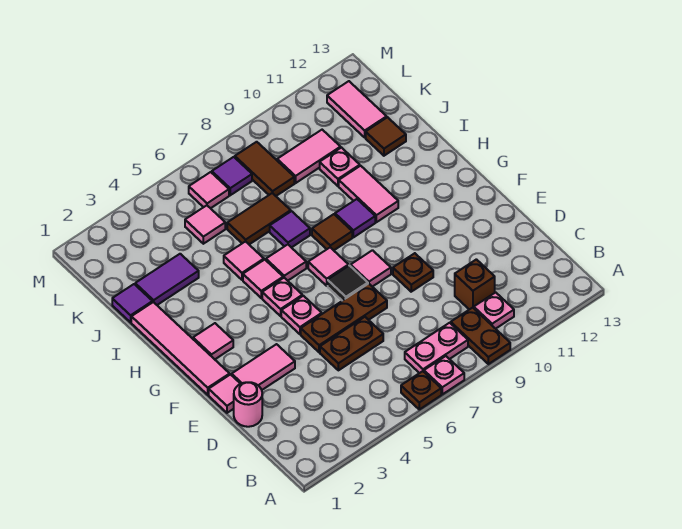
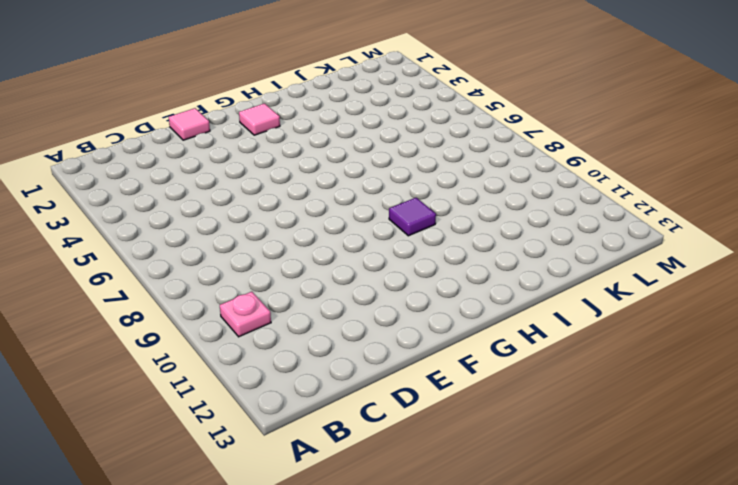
none -> brown 1x1 plate [401,371,441,409]
none -> pink 1x1 plate [424,356,464,394]
none -> brown 1x2 plate [451,308,510,364]
none -> pink 1x2 plate [405,323,468,373]

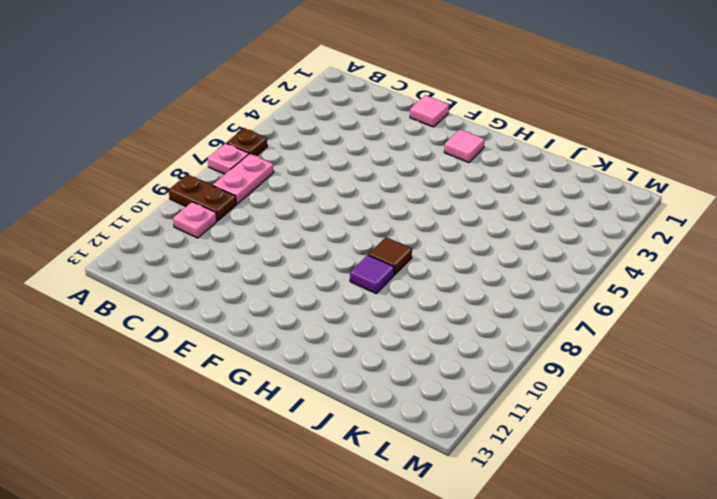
none -> brown 1x1 brick [455,259,495,310]
none -> pink 1x1 round brick [234,382,262,427]
none -> brown 1x2 plate [320,317,383,370]
none -> pink 1x2 tile [232,344,295,390]

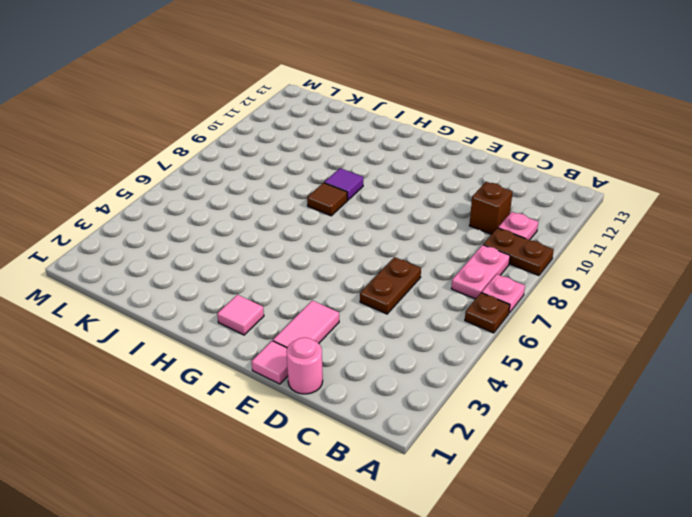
none -> brown 1x3 plate [301,284,387,352]
none -> brown 1x1 plate [393,253,433,292]
none -> pink 1x4 tile [131,302,230,395]
none -> pink 1x1 plate [281,296,322,334]

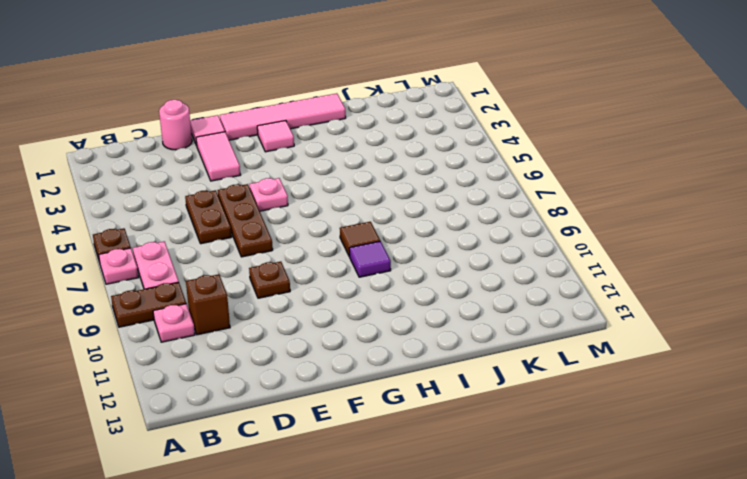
none -> black 1x1 tile [328,266,368,301]
none -> pink 1x1 tile [351,250,391,287]
none -> pink 1x1 plate [262,278,302,316]
none -> pink 1x1 tile [308,247,349,286]

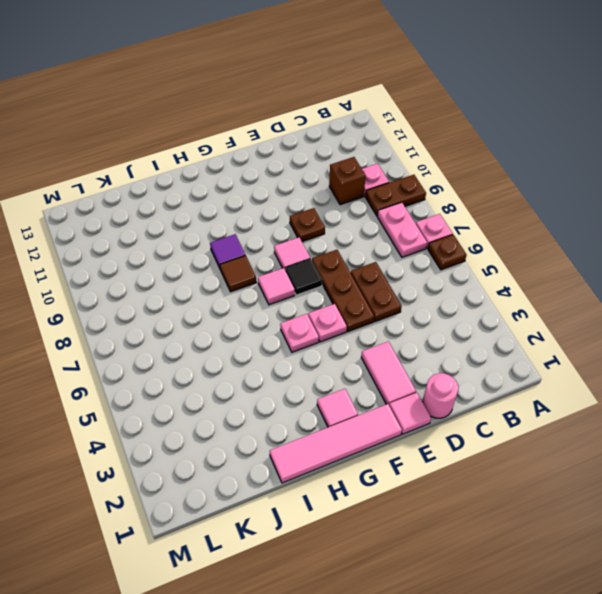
none -> pink 1x1 tile [243,260,283,298]
none -> pink 1x1 tile [266,245,306,281]
none -> pink 1x2 tile [339,166,398,222]
none -> pink 1x1 tile [224,241,264,280]

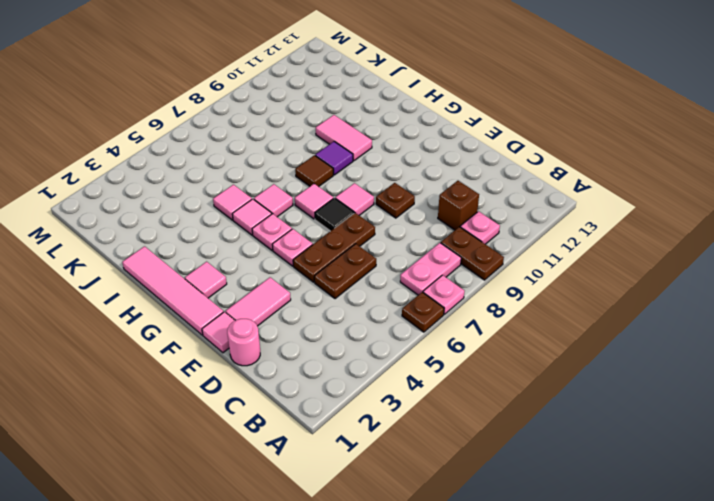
none -> purple 1x1 tile [270,211,310,248]
none -> purple 1x1 tile [112,284,152,322]
none -> purple 1x2 tile [135,254,199,305]
none -> brown 1x2 tile [227,193,291,244]

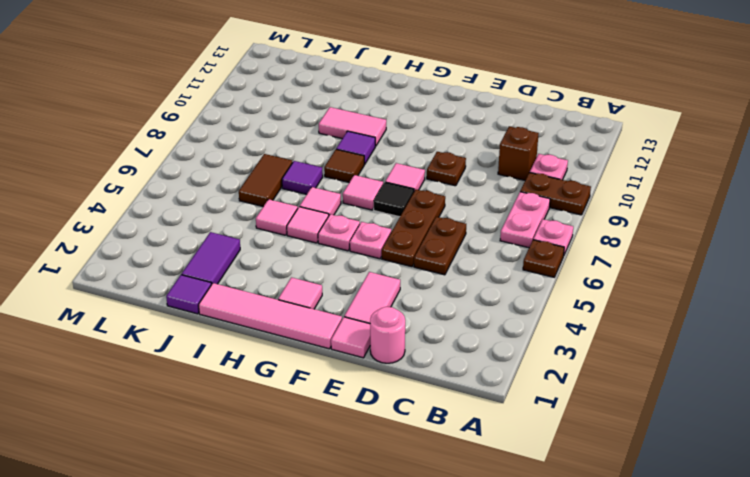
none -> pink 1x1 plate [320,148,360,186]
none -> brown 1x1 tile [366,117,406,156]
none -> pink 1x1 tile [185,205,225,244]
none -> brown 1x2 tile [235,142,294,196]

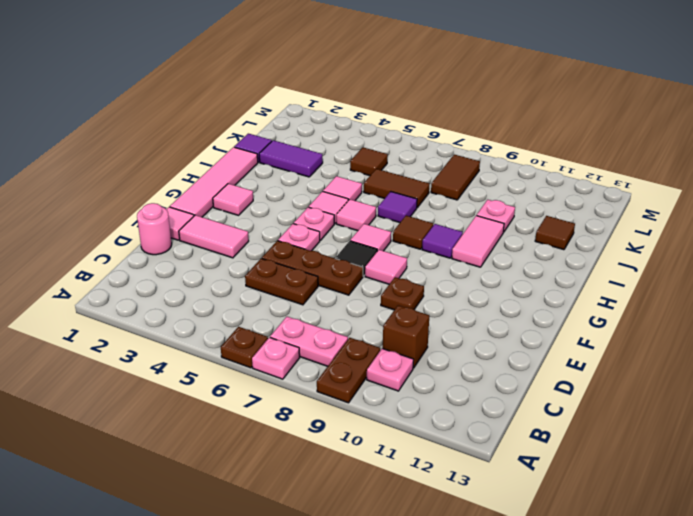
brown 1x1 tile [350,147,388,176] -> pink 1x1 tile [185,205,225,244]
none -> pink 1x2 tile [277,130,341,183]
none -> pink 1x2 tile [327,81,387,137]
none -> pink 1x1 tile [189,172,229,208]
none -> purple 1x1 tile [212,157,252,195]

